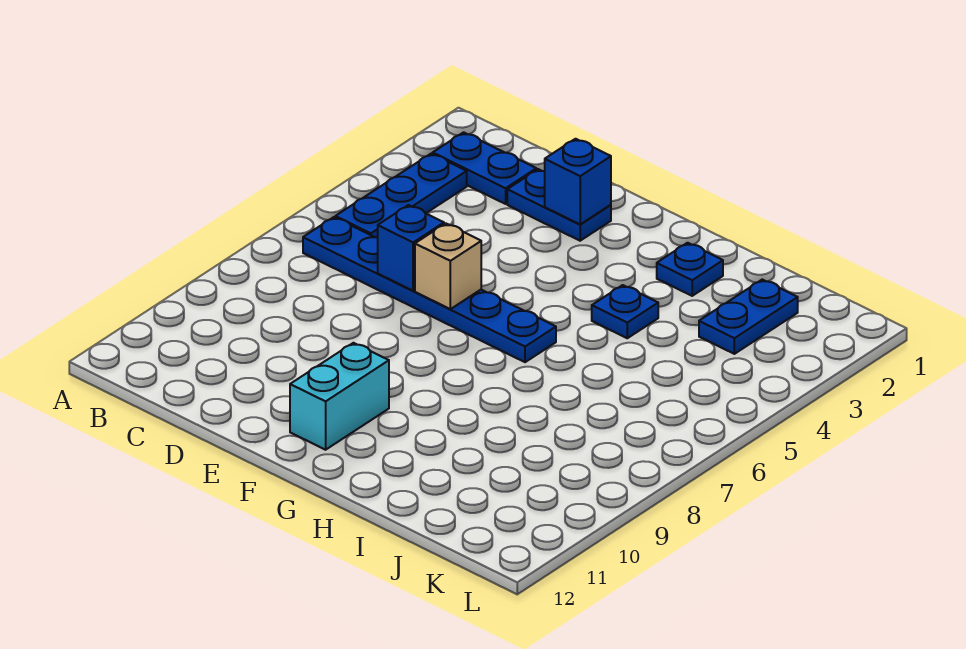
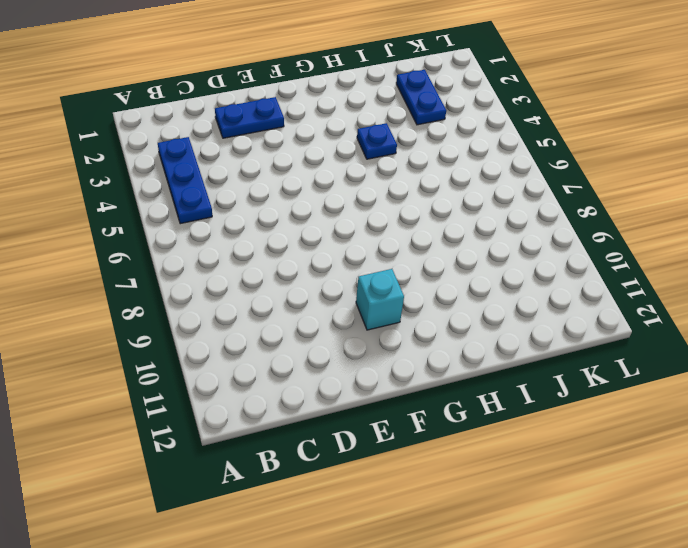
cyan 1x1 brick [356,269,404,330] -> cyan 1x2 brick [290,343,389,450]
none -> blue 1x2 plate [433,132,536,204]
none -> blue 1x6 plate [303,217,556,362]

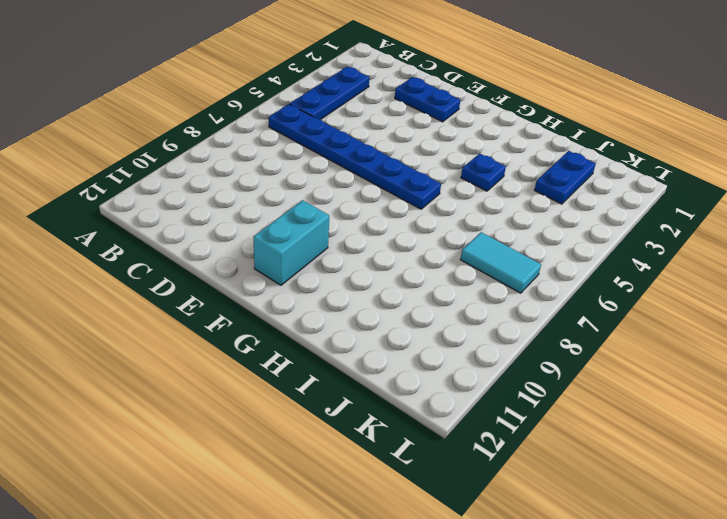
cyan 1x2 tile [460,232,541,293] -> none
none -> blue 1x2 plate [433,132,536,204]
none -> blue 1x1 plate [657,243,723,296]

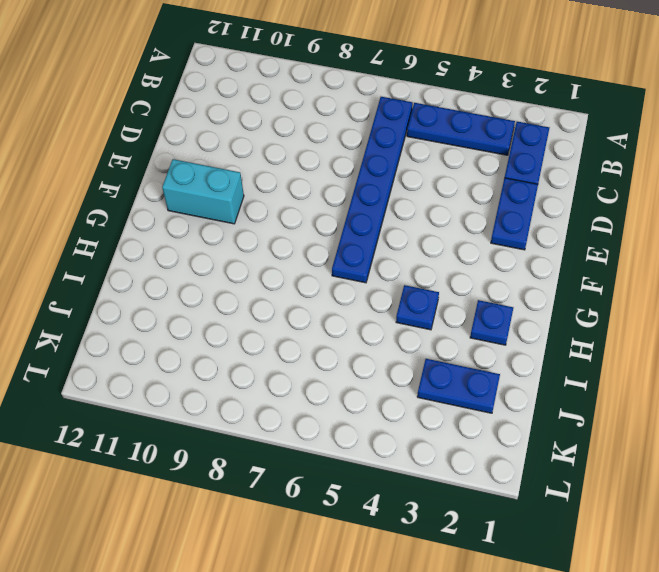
none -> blue 1x1 brick [378,205,444,291]
none -> blue 1x1 brick [545,139,611,224]

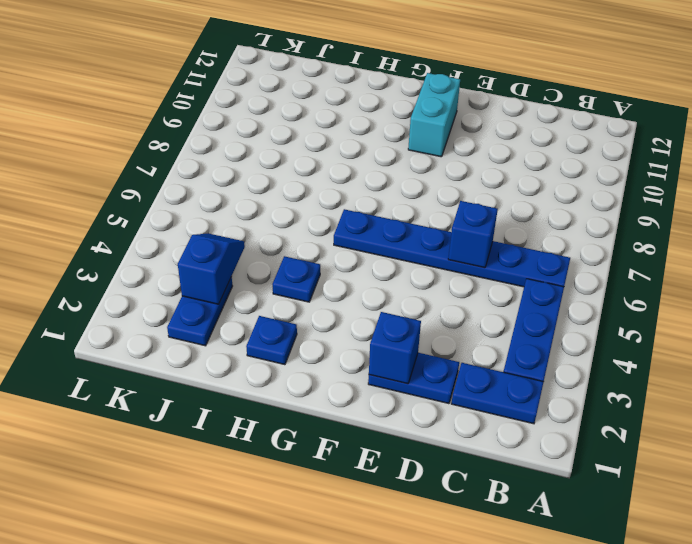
blue 1x2 slope [178,233,245,304] -> none
none -> tan 1x1 brick [415,224,481,309]

